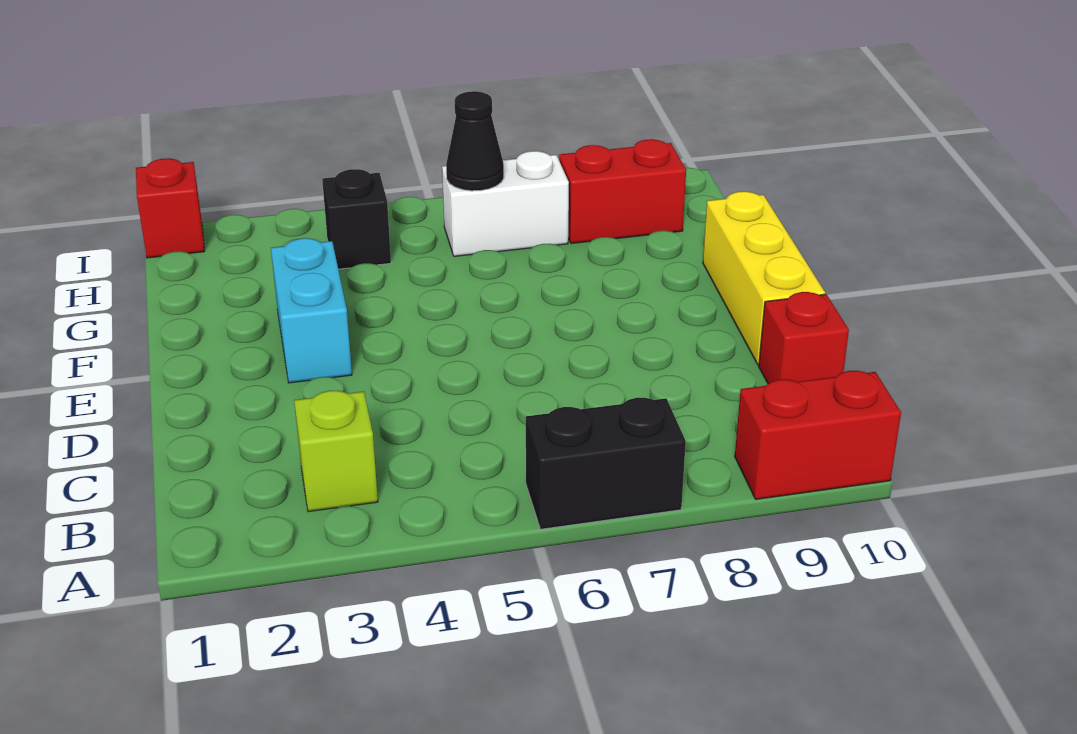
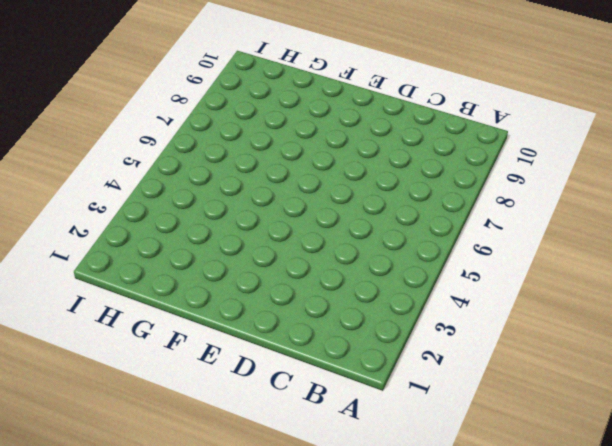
none -> black 1x2 brick [526,398,686,529]
none -> red 1x2 brick [735,371,901,499]

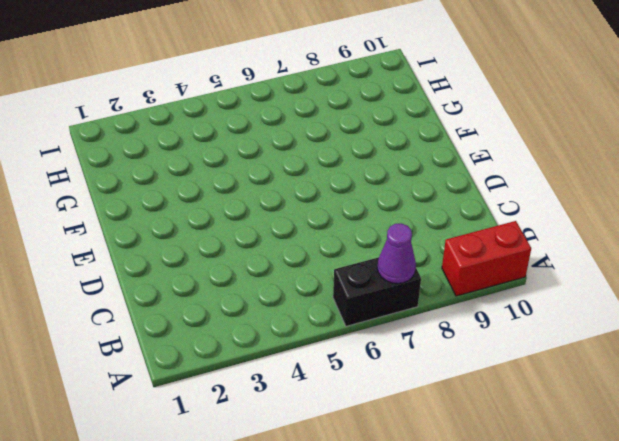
purple 1x1 cone [377,223,416,284] -> none
none -> lime 1x1 brick [294,391,378,512]
none -> red 1x1 brick [759,292,849,384]

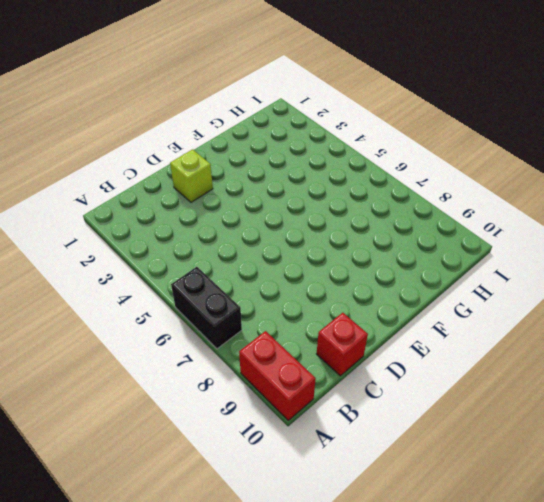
lime 1x1 brick [170,149,213,202] -> lime 1x1 brick moved to [294,391,378,512]
none -> yellow 1x3 brick [703,191,825,365]
none -> cyan 1x2 brick [271,238,352,383]

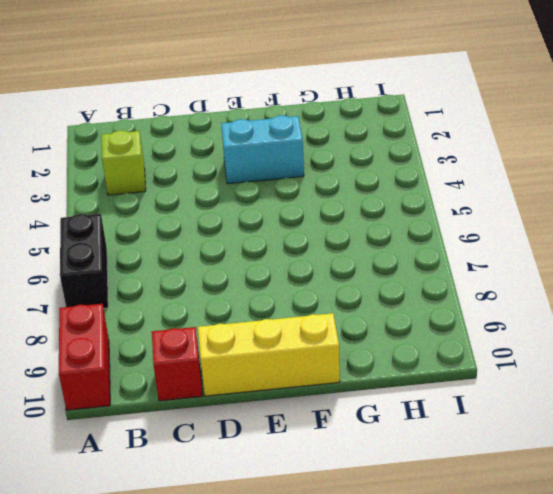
none -> black 1x1 brick [322,169,391,269]
none -> white 1x2 brick [442,151,569,256]

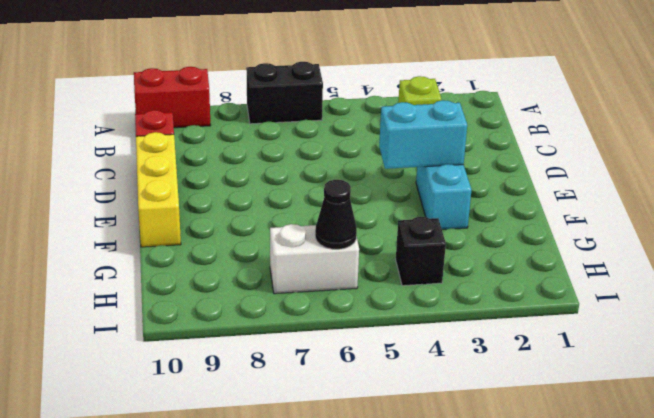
cyan 1x2 brick [379,100,467,169] -> none
none -> red 1x2 brick [559,139,686,243]
none -> red 1x1 brick [136,158,204,258]

